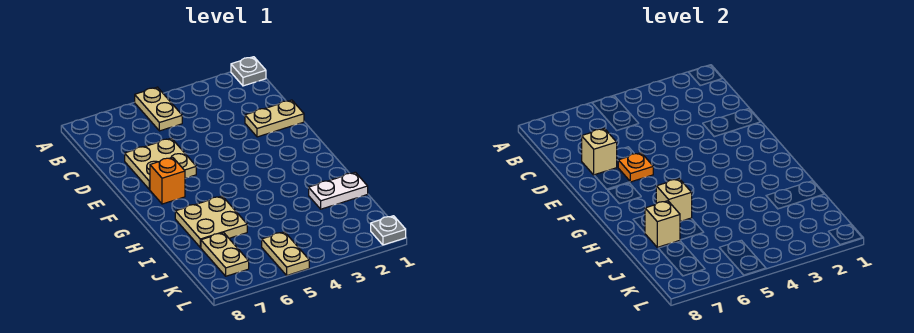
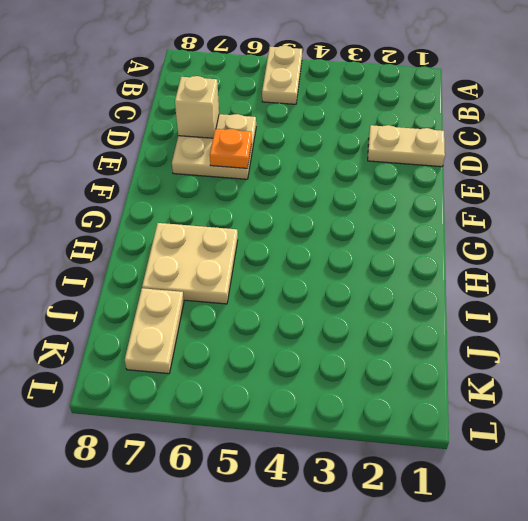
none -> grey 1x1 plate [231,57,266,86]
none -> orange 1x1 brick [150,157,185,204]
none -> white 1x2 plate [309,172,368,209]

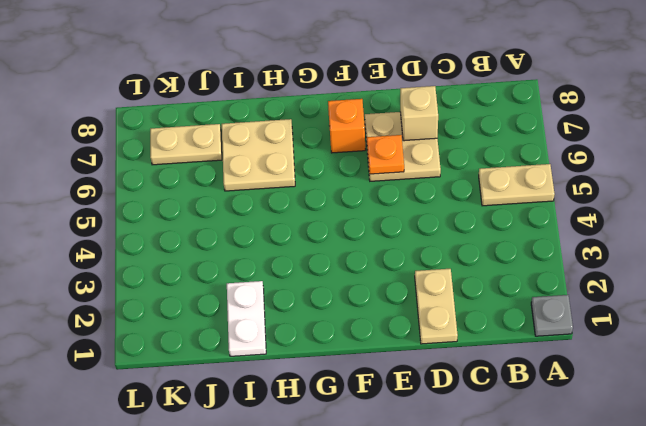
none -> tan 1x2 plate [262,232,309,275]
none -> grey 1x1 plate [371,216,406,245]
none -> tan 1x1 brick [656,179,692,221]

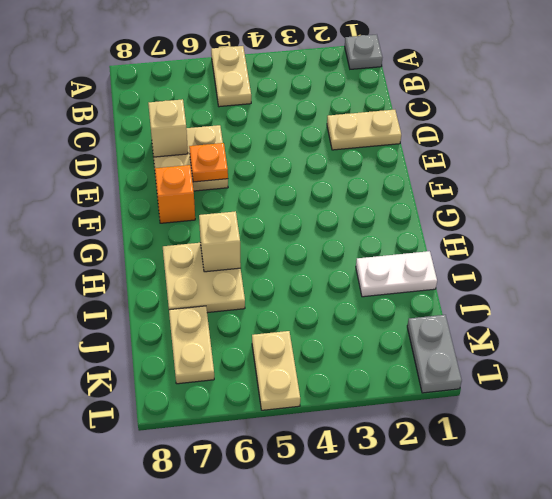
grey 1x2 plate [407,315,462,393] -> grey 1x1 plate [371,216,406,245]
none -> tan 1x1 brick [645,201,680,247]

